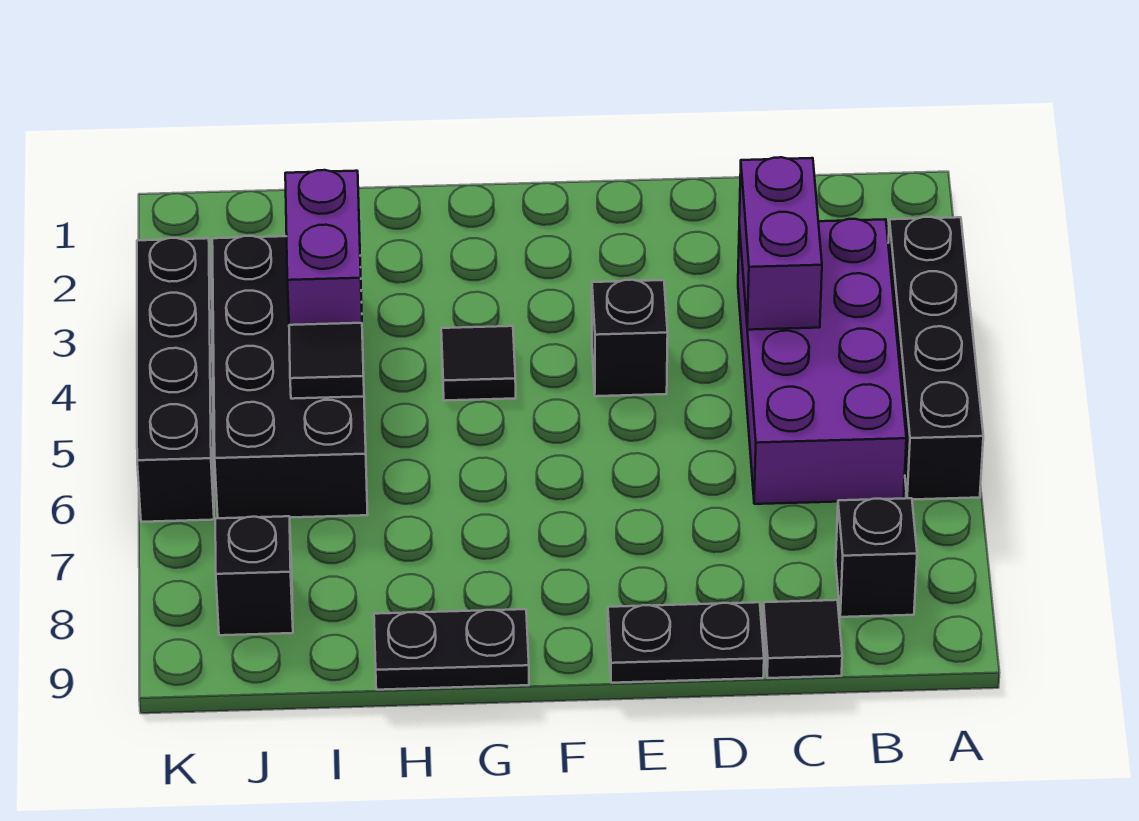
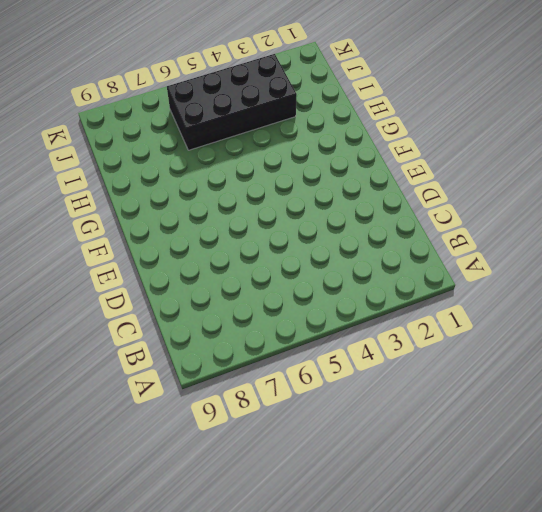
none -> black 1x4 brick [888,217,983,499]
none -> purple 2x4 brick [738,219,906,504]
none -> black 1x1 brick [836,498,917,617]

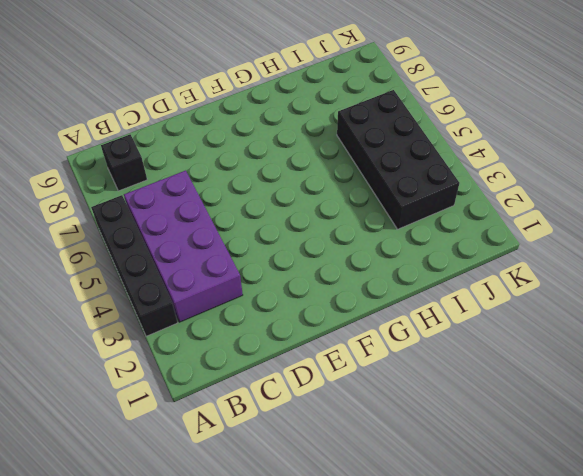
none -> black 1x1 tile [763,600,842,678]
none -> black 1x2 plate [608,602,764,683]
none -> black 1x1 brick [592,280,668,396]

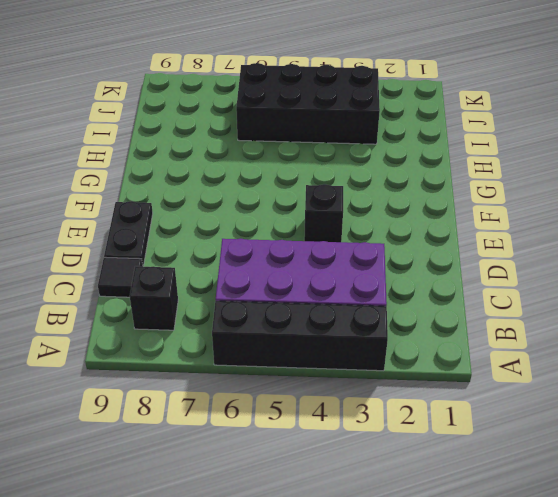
none -> black 1x1 tile [441,326,516,401]
none -> black 1x2 plate [374,609,529,690]
none -> black 1x1 brick [215,516,293,635]

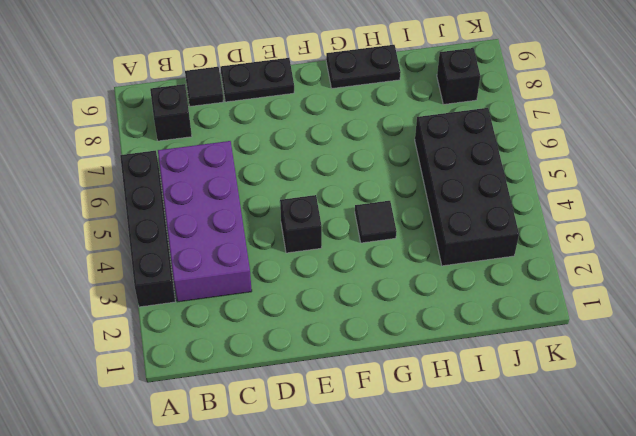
none -> black 1x4 brick [137,238,214,522]
none -> purple 1x2 brick [739,157,822,330]
none -> purple 1x2 brick [285,170,362,325]

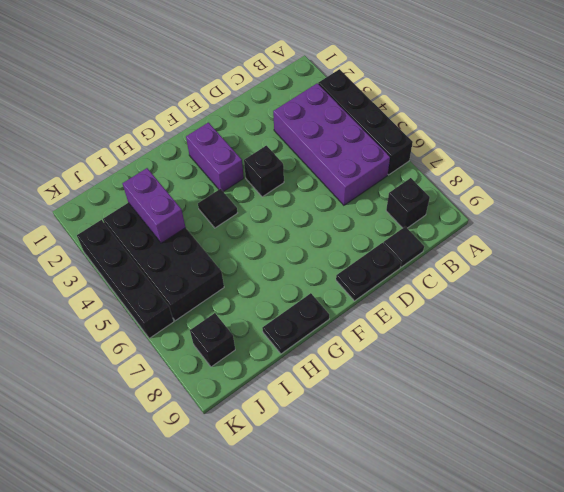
purple 1x2 brick [186,123,244,192] -> purple 1x2 brick moved to [739,157,822,330]
none -> black 1x1 tile [289,323,364,399]

